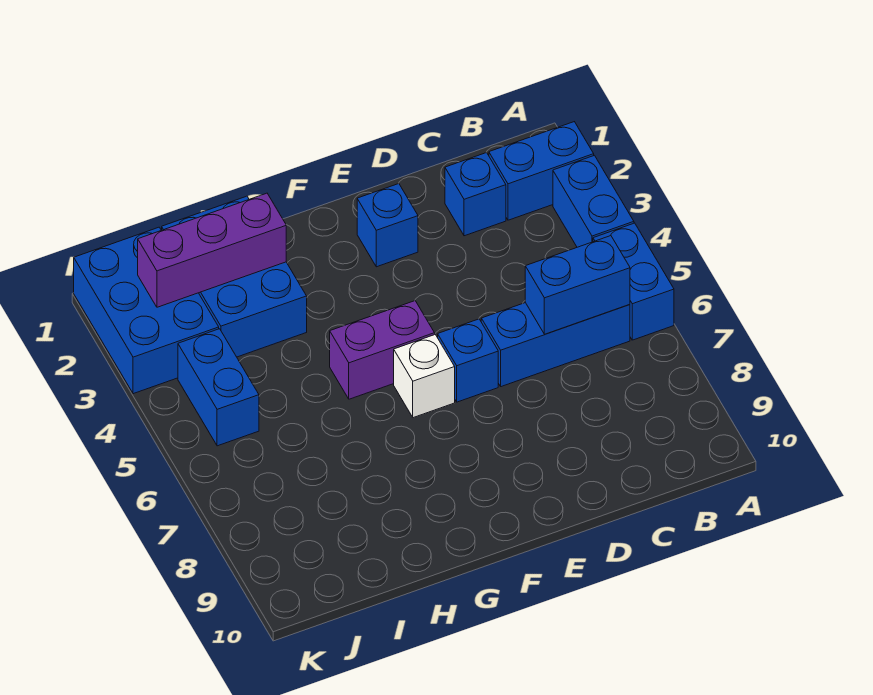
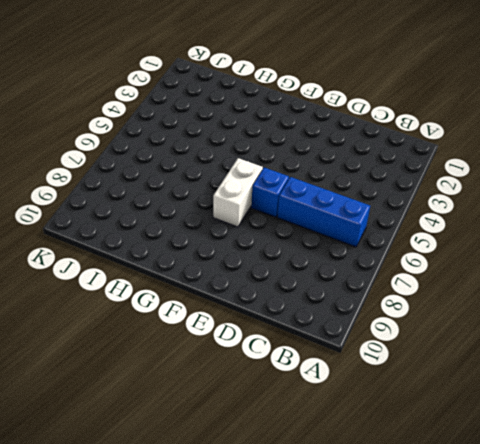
white 1x2 brick [213,158,263,227] -> white 1x1 brick [394,335,455,418]
none -> blue 1x2 brick [489,122,594,220]
none -> blue 1x2 brick [553,155,634,247]
none -> blue 1x2 brick [593,223,674,340]

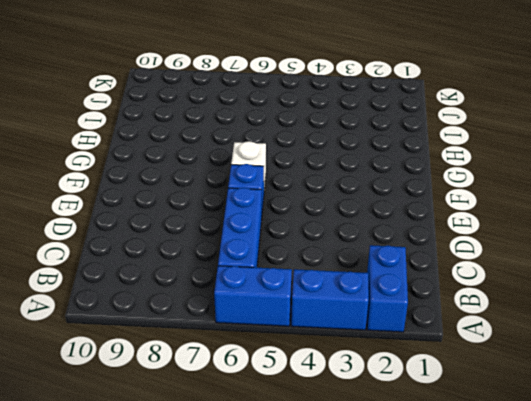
none -> blue 1x1 brick [445,153,506,236]
none -> blue 1x1 brick [357,184,418,267]
none -> purple 1x2 brick [330,301,435,399]

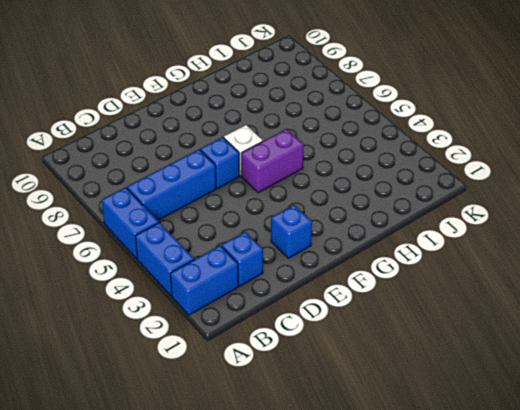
none -> blue 2x3 brick [162,196,307,357]
none -> blue 2x3 brick [74,227,219,394]
none -> blue 1x2 brick [178,329,259,446]

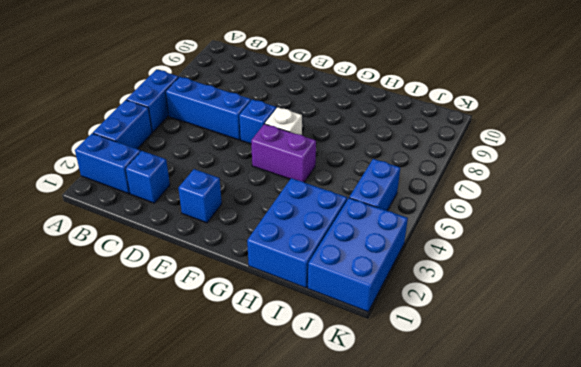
none -> blue 1x2 brick [525,236,630,334]
none -> purple 1x3 brick [138,193,286,307]

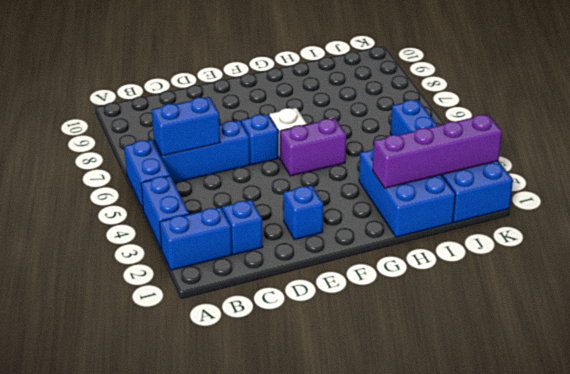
purple 1x4 brick [373,114,502,188] -> purple 1x3 brick [138,193,286,307]

